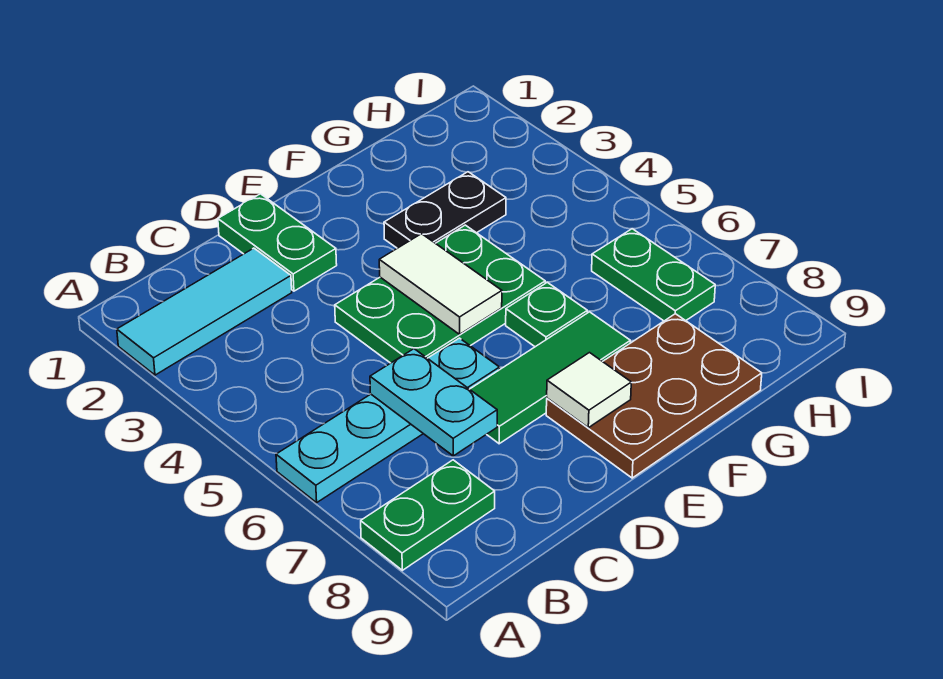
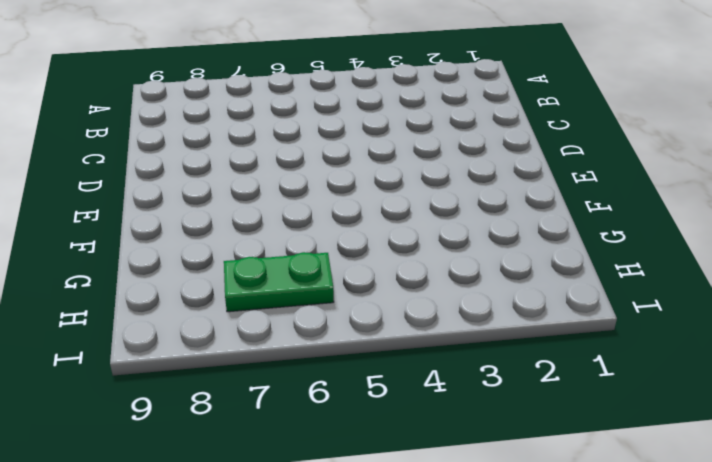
none -> cyan 1x3 tile [117,248,292,375]
none -> cyan 1x4 plate [276,338,500,503]
none -> green 1x2 plate [361,460,495,570]

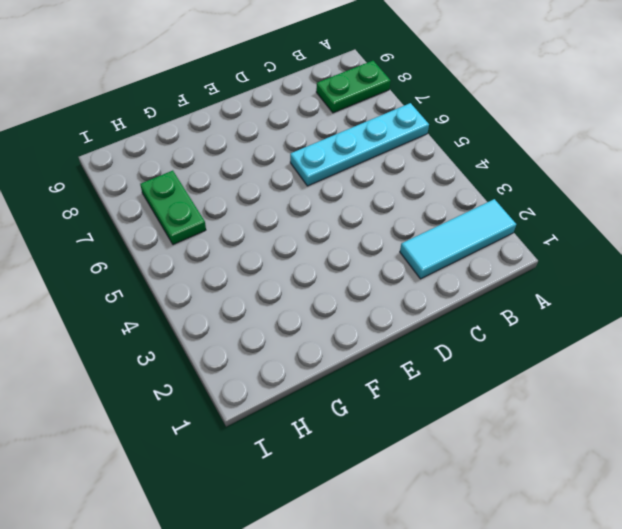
none -> green 1x2 plate [218,194,337,291]
none -> green 2x3 plate [335,225,545,363]
none -> green 1x3 tile [470,312,630,444]

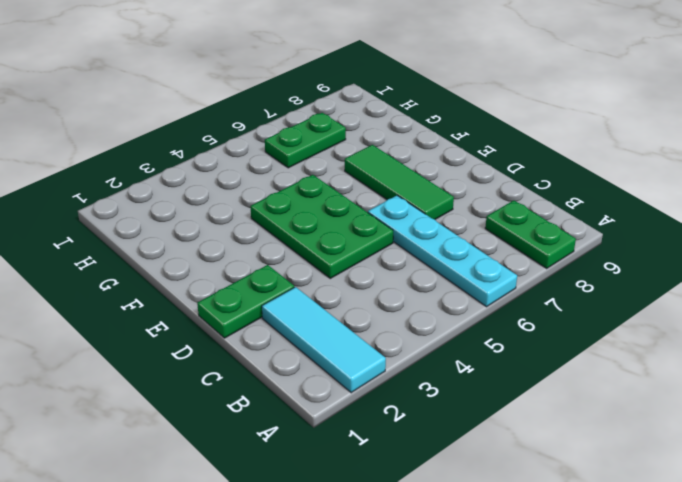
none -> brown 2x3 plate [546,314,762,478]
none -> black 1x2 plate [384,172,506,248]
none -> green 1x1 plate [506,282,587,347]

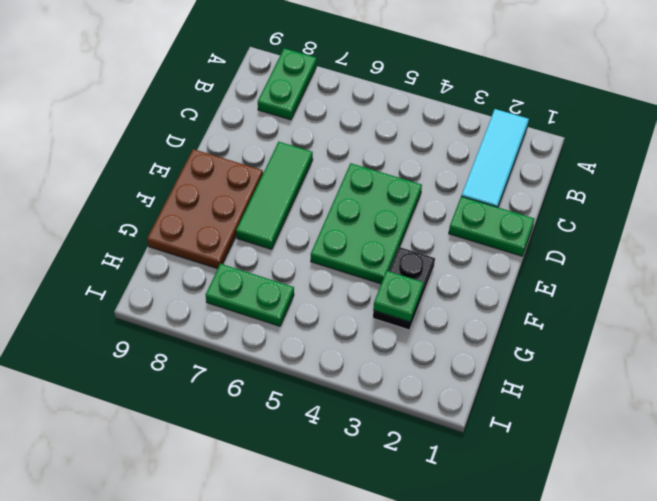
green 1x1 plate [373,271,424,322] -> green 1x1 plate moved to [506,282,587,347]
none -> cyan 1x4 plate [276,338,500,503]
none -> cyan 1x2 plate [370,349,497,456]
none -> white 1x2 tile [379,234,502,334]

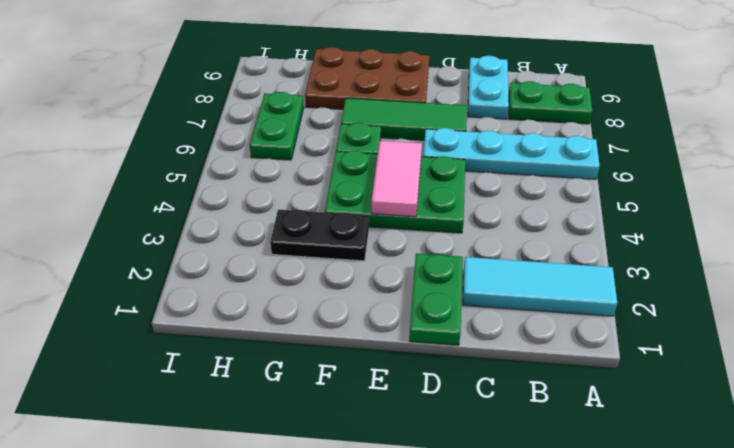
cyan 1x2 plate [468,56,509,119] -> cyan 1x2 plate moved to [370,349,497,456]
pink 1x2 tile [372,141,422,217] -> white 1x2 tile [379,234,502,334]
none -> white 1x1 tile [547,353,631,428]

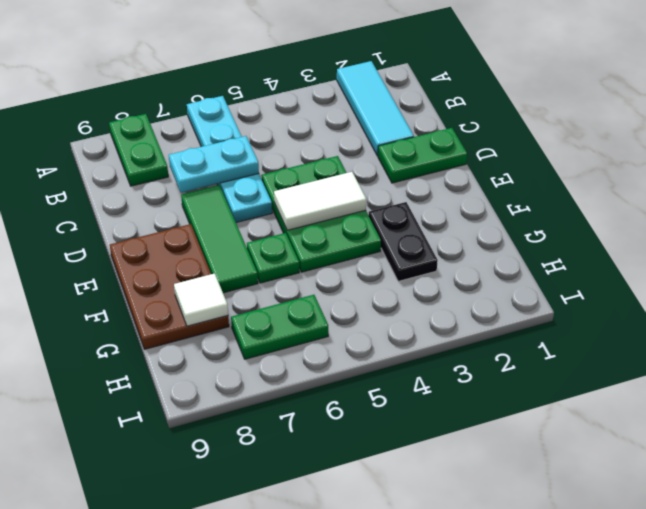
white 1x1 tile [174,273,228,326] -> white 1x1 tile moved to [547,353,631,428]

